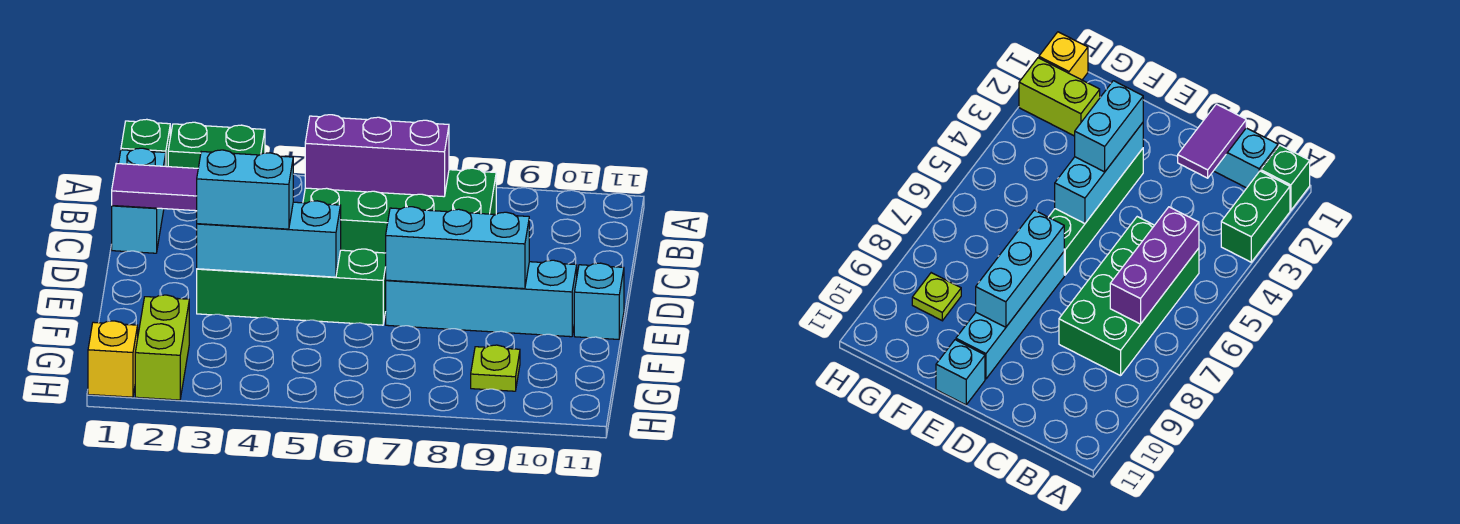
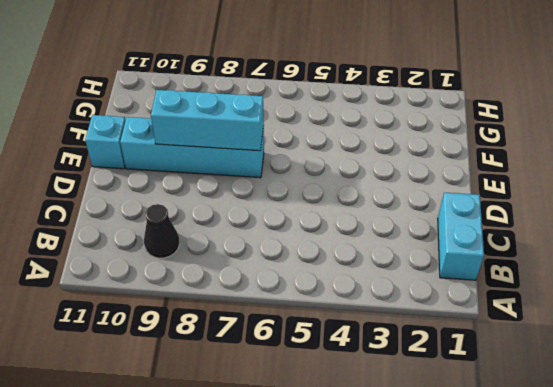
black 1x1 cone [144,204,179,258] -> none
none -> green 1x1 brick [121,119,170,167]
none -> green 1x2 brick [168,122,265,168]
none -> green 2x4 brick [303,168,496,253]

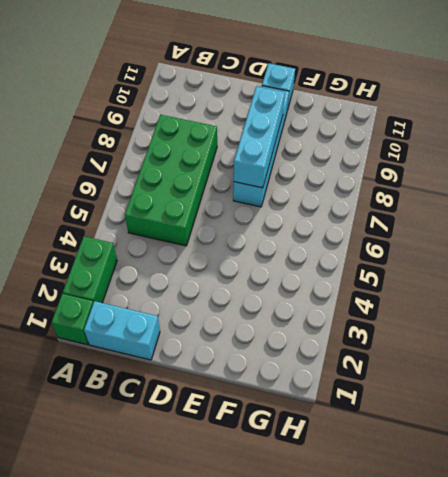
none -> green 1x4 brick [197,249,386,325]
none -> lime 1x2 brick [135,295,189,400]
none -> lime 1x1 plate [471,345,520,391]

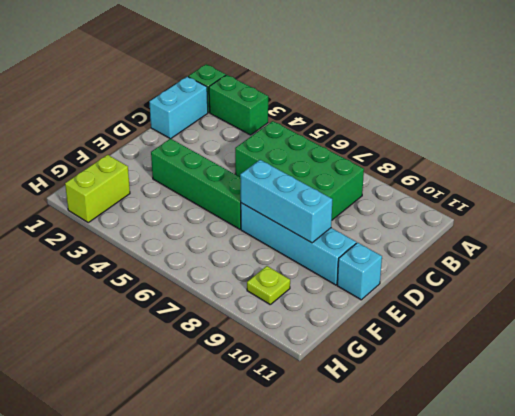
none -> yellow 1x1 brick [88,321,138,397]
none -> purple 1x3 brick [305,115,449,197]
none -> purple 1x2 tile [112,164,198,211]

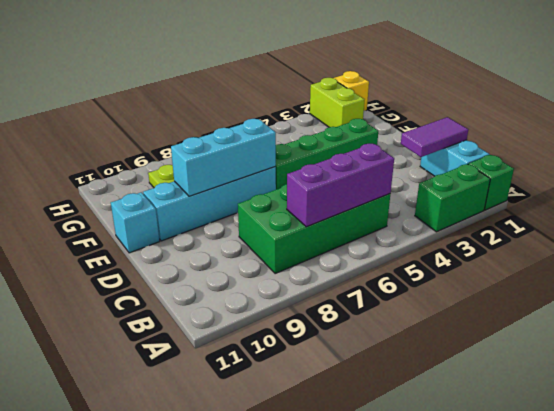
none -> cyan 1x3 brick [197,201,341,277]
none -> cyan 1x2 brick [197,150,293,229]

